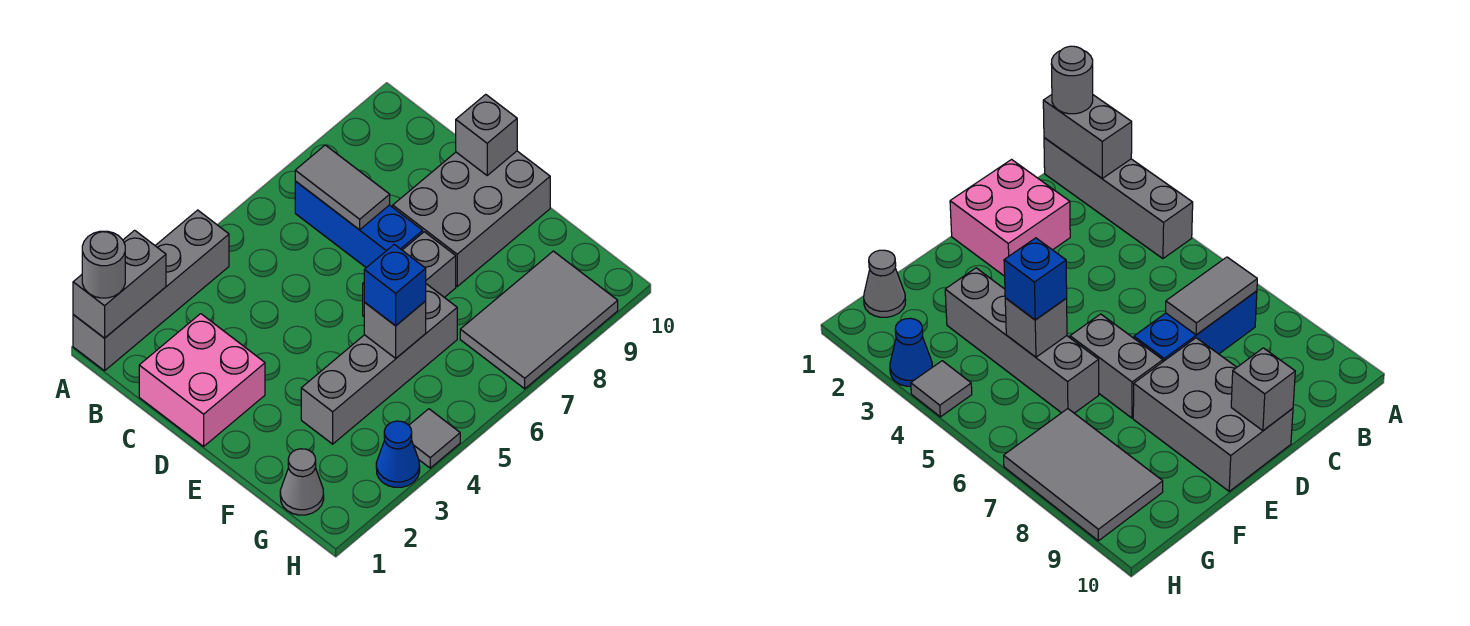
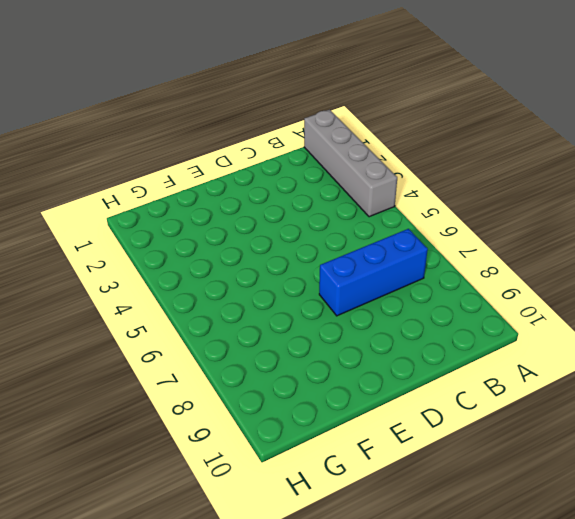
none -> pink 2x2 brick [139,314,265,446]
none -> grey 2x3 brick [393,151,550,286]
none -> grey 1x2 brick [363,232,456,316]

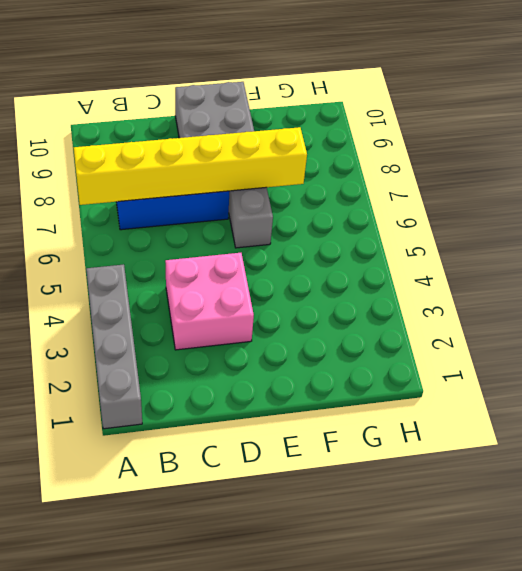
yellow 1x6 brick [74,127,307,205] -> grey 1x2 tile [295,145,390,230]
pink 2x2 brick [165,253,254,350] -> pink 2x2 brick moved to [139,314,265,446]
none -> grey 1x4 brick [301,284,457,444]
none -> grey 1x1 cone [280,449,324,515]
none -> grey 2x3 tile [460,251,618,389]

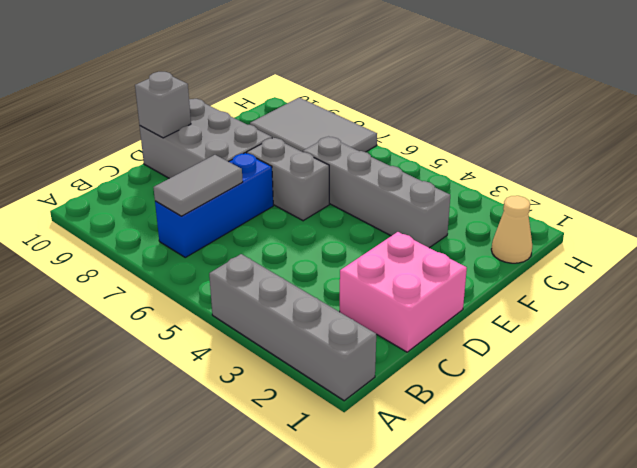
tan 1x1 cone [491,196,532,263] -> grey 1x1 cone [280,449,324,515]
none -> blue 1x1 cone [376,421,420,487]
none -> grey 1x1 tile [409,409,460,468]
none -> grey 1x2 brick [73,230,166,338]

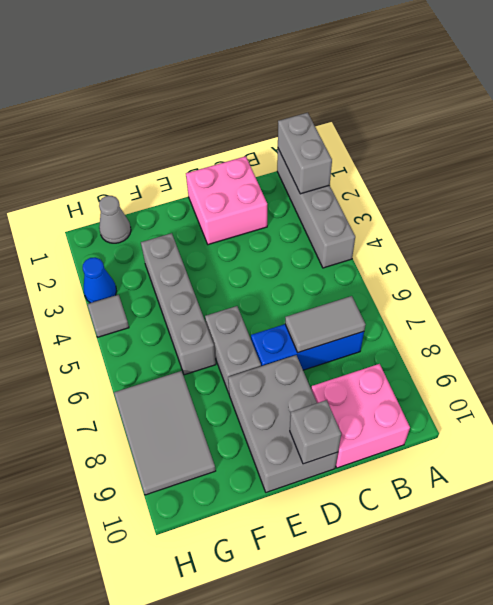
pink 2x2 brick [311,364,410,468] -> none
none -> grey 1x1 brick [364,301,426,358]
none -> grey 1x1 round brick [82,231,125,298]
none -> blue 1x1 brick [364,244,426,326]

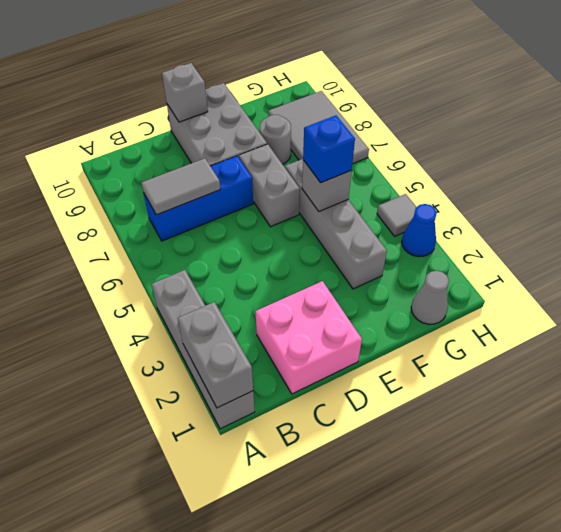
grey 1x1 round brick [260,115,291,164] -> grey 1x1 round brick moved to [82,231,125,298]

